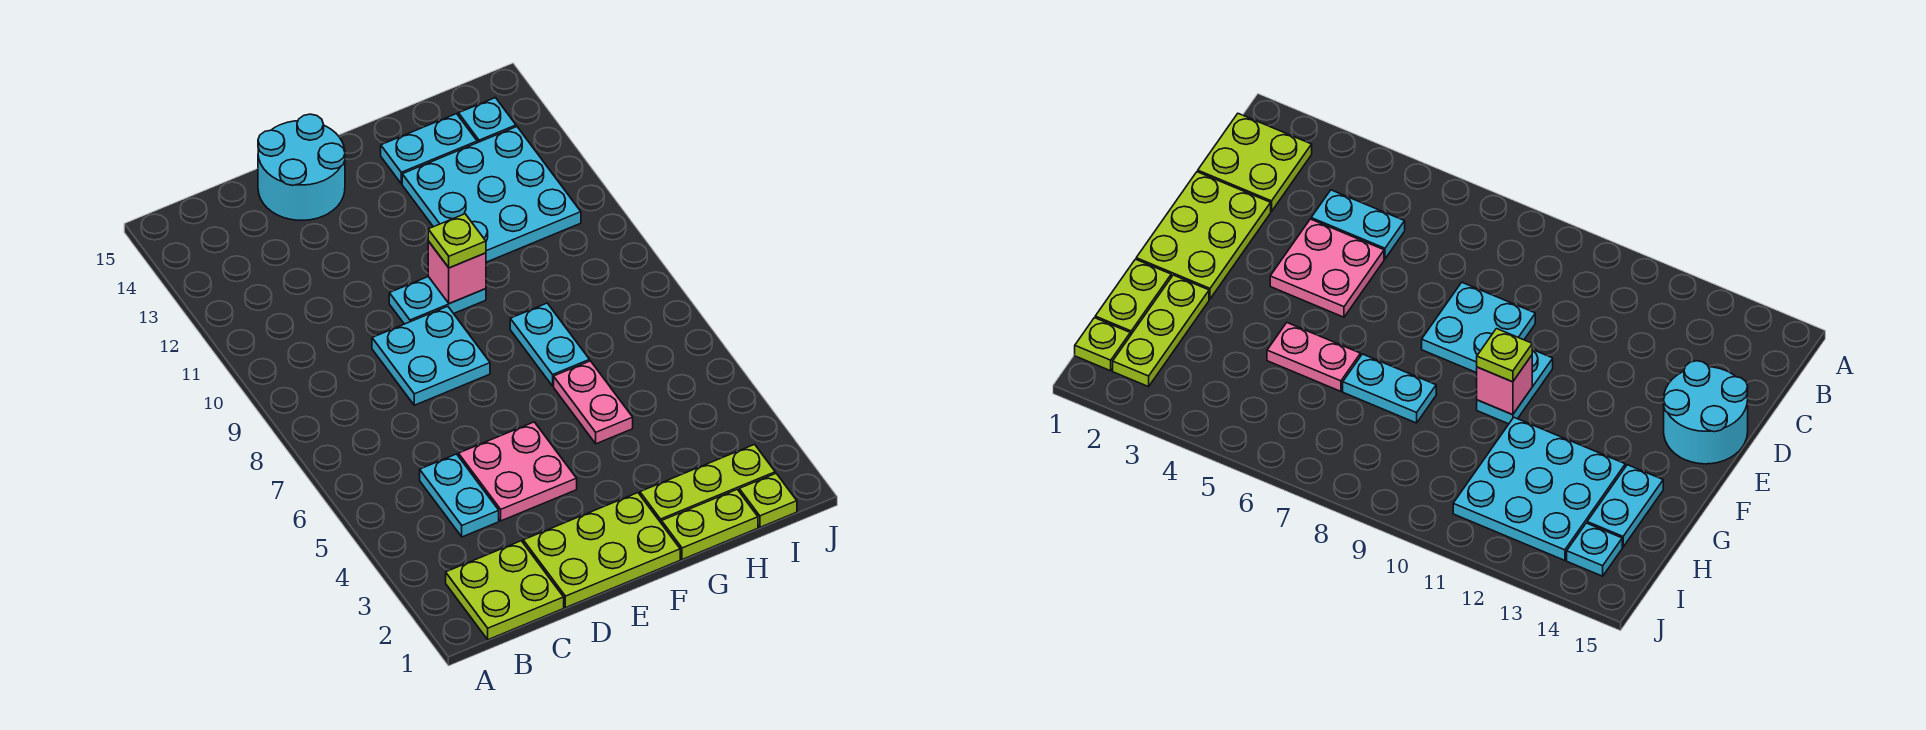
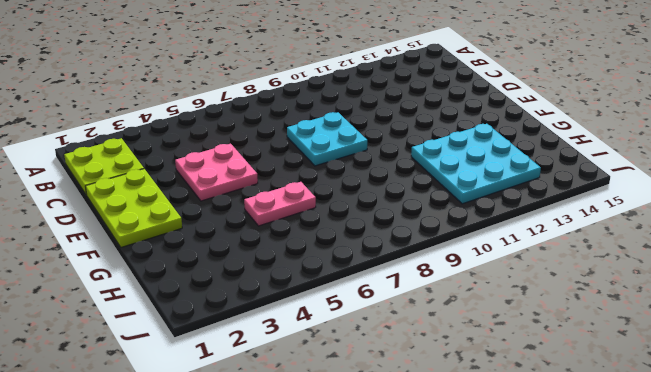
none -> cyan 1x2 plate [420,454,499,537]
none -> cyan 2x2 round brick [258,114,345,220]
none -> cyan 1x2 plate [389,277,486,324]

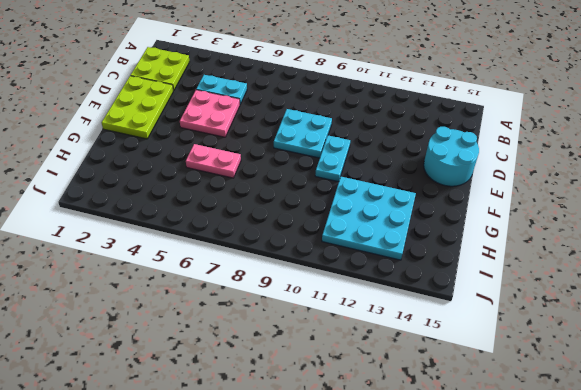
none -> lime 1x2 plate [662,489,758,559]
none -> lime 1x3 plate [640,444,775,524]
none -> cyan 1x2 plate [510,303,590,386]

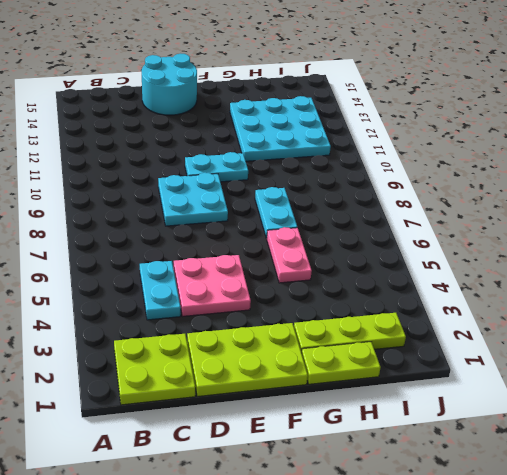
none -> cyan 1x2 plate [381,114,477,184]
none -> lime 1x1 plate [739,473,797,527]
none -> cyan 1x1 plate [458,98,516,143]

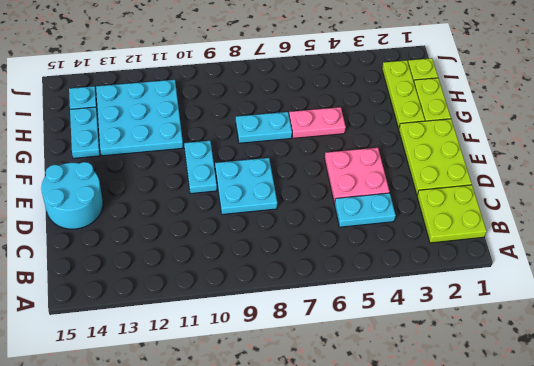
none -> pink 1x1 brick [428,241,486,304]
none -> lime 1x1 plate [428,214,486,268]

